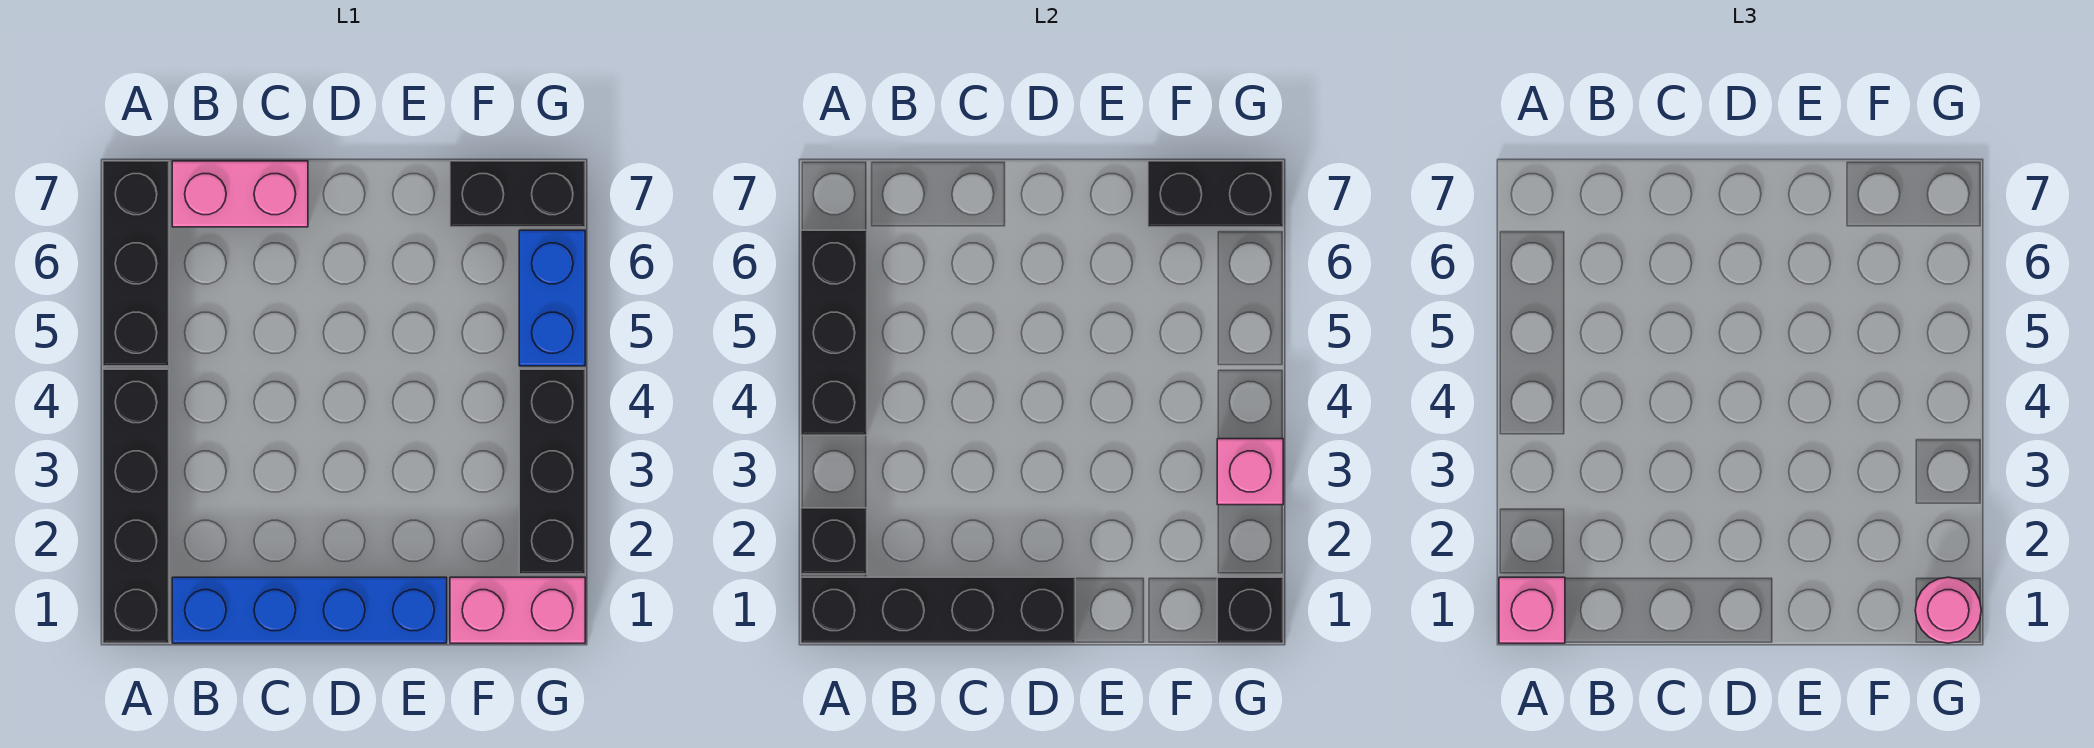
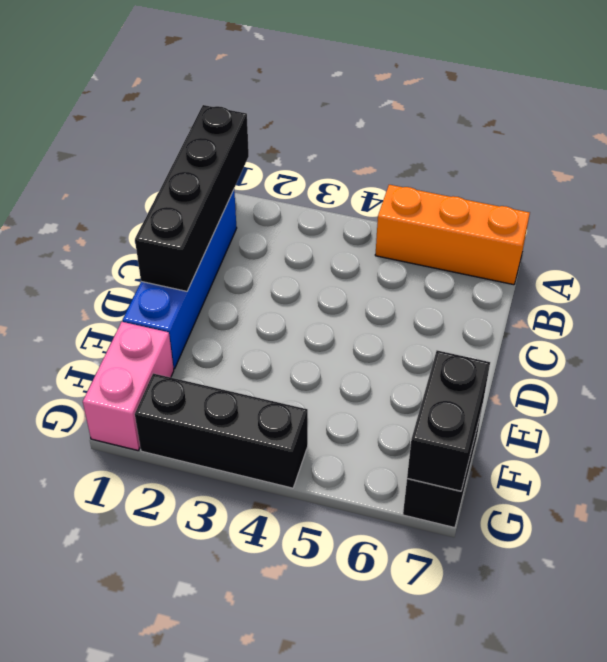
orange 1x3 brick [375,185,530,285] -> black 1x3 brick [103,161,169,366]
none -> black 1x4 brick [103,369,169,643]
none -> pink 1x2 brick [172,161,308,227]
none -> blue 1x2 brick [519,230,585,366]

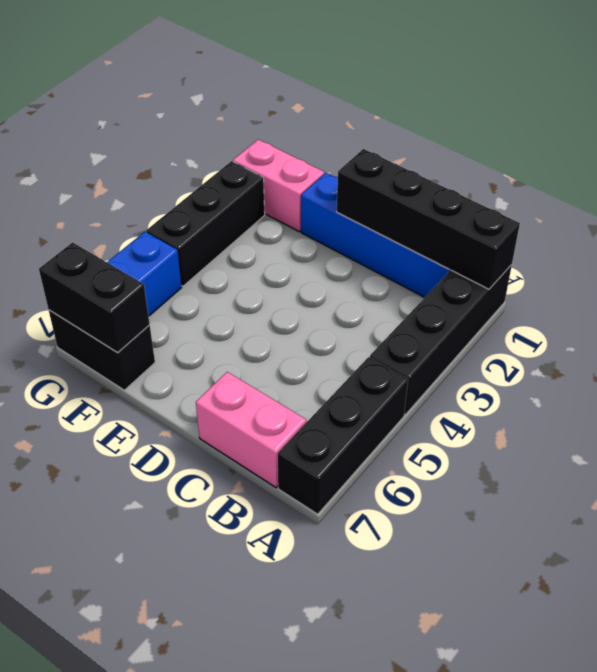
none -> black 1x1 brick [801,508,867,574]
none -> black 1x3 brick [801,230,867,435]
none -> black 1x1 brick [1217,577,1283,643]

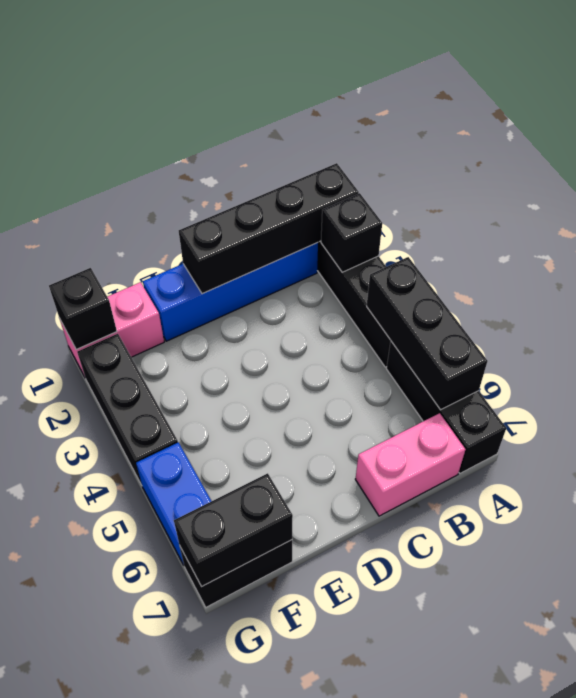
none -> pink 1x1 brick [1217,439,1283,505]
none -> pink 1x1 brick [1499,577,1565,643]
none -> pink 1x1 round brick [1915,577,1981,643]

